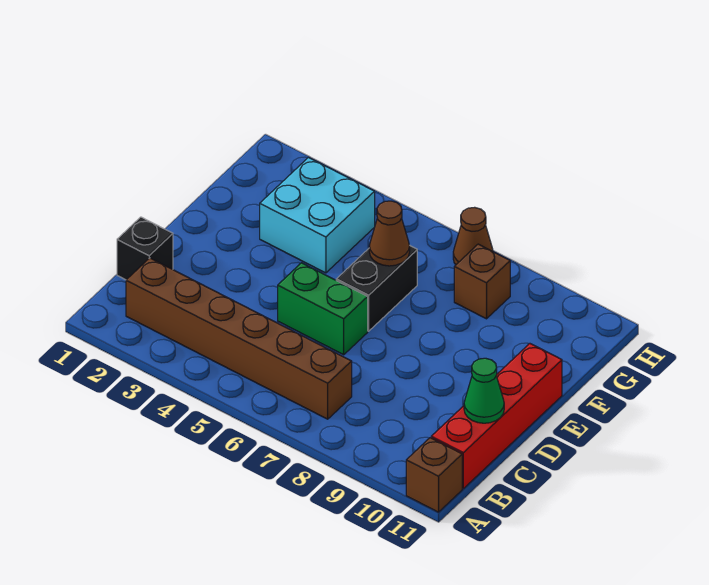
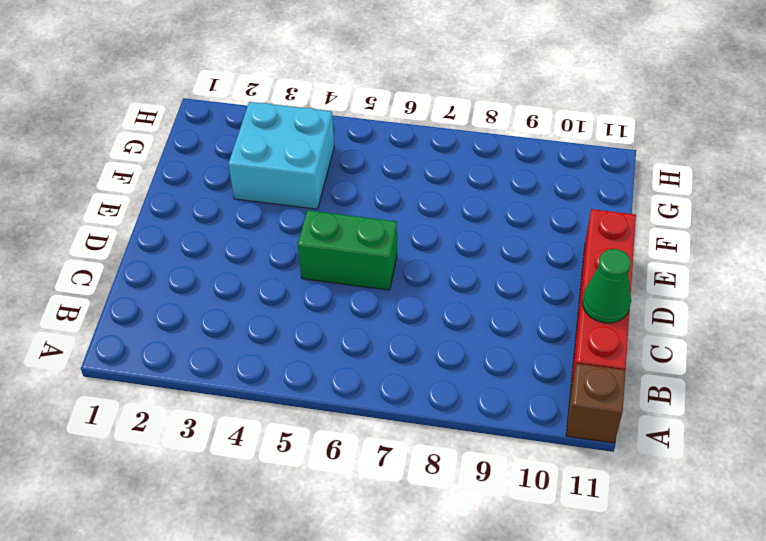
none -> brown 1x6 brick [126,258,352,419]
none -> black 1x1 brick [117,217,173,280]

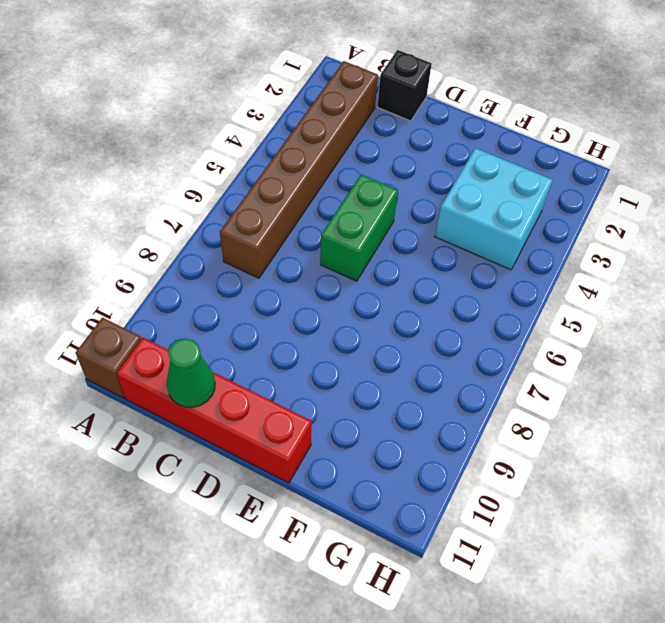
none -> black 1x2 brick [336,245,417,331]
none -> brown 1x1 brick [454,244,510,319]

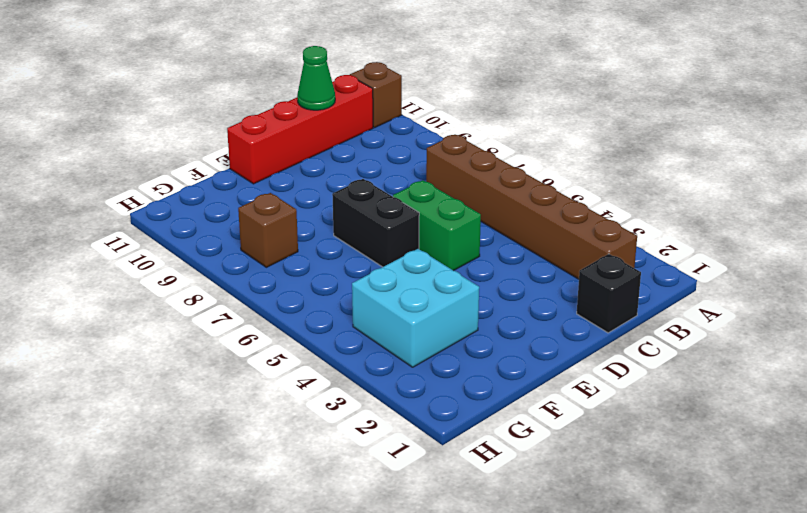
black 1x2 brick [332,179,419,267] -> black 1x2 brick turned to [336,245,417,331]
none -> brown 1x1 cone [453,207,493,265]
none -> brown 1x1 cone [369,201,410,266]

